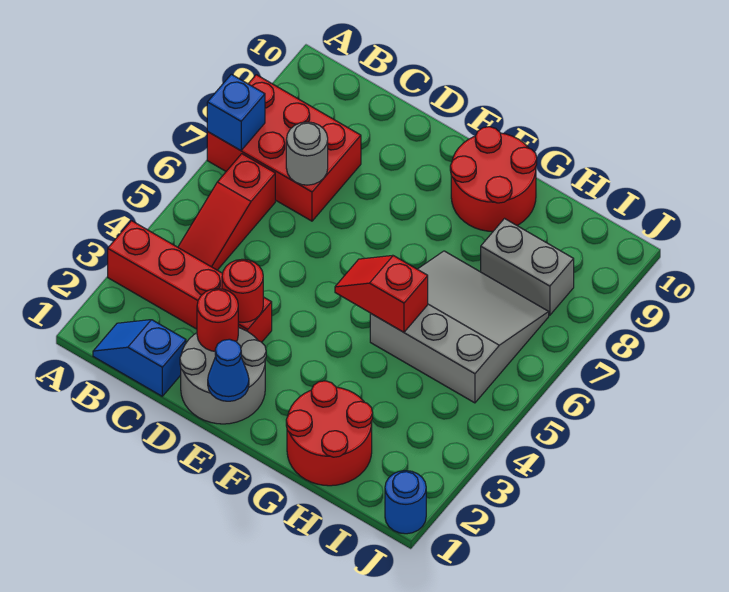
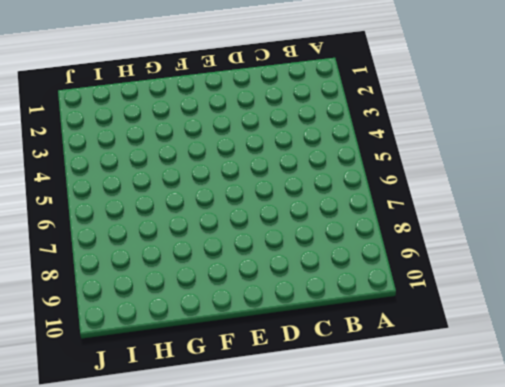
none -> red 1x4 brick [108,221,272,342]
none -> red 2x3 brick [207,75,361,221]
none -> blue 1x2 slope [93,320,186,396]

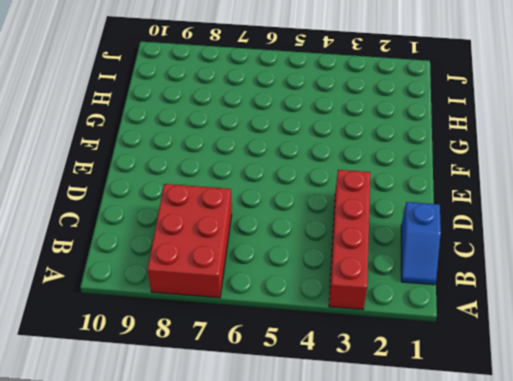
none -> red 1x3 slope [178,154,275,270]
none -> grey 2x2 round brick [180,328,266,424]
none -> red 2x2 round brick [450,127,537,231]

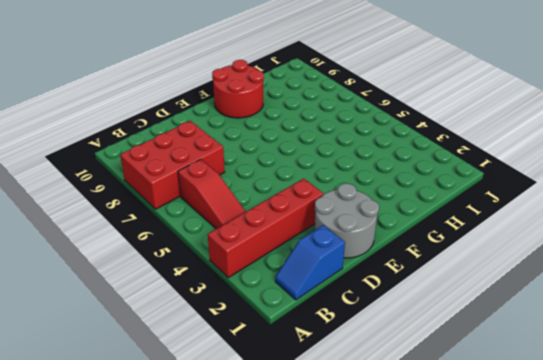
none -> red 2x2 round brick [286,381,373,486]
none -> grey 3x3 slope [370,251,549,403]
none -> grey 1x2 brick [481,219,574,315]

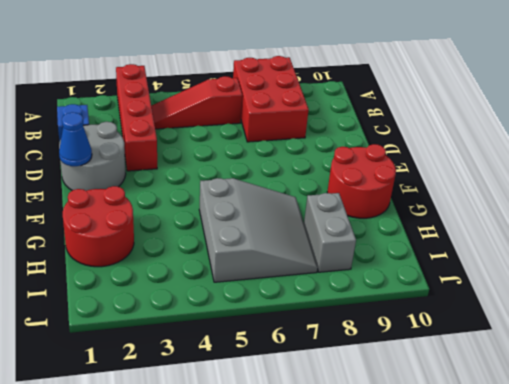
none -> blue 1x1 round brick [385,471,426,534]
none -> blue 1x1 brick [207,74,265,151]
none -> grey 1x1 round brick [286,122,328,185]

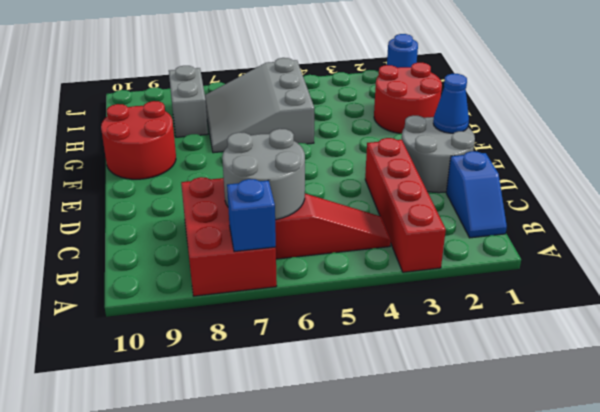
grey 2x2 round brick [222,129,305,220] -> grey 1x1 round brick [286,122,328,185]
none -> red 1x1 round brick [197,289,238,351]
none -> red 1x1 round brick [222,259,263,322]
none -> red 1x2 slope [335,255,428,332]

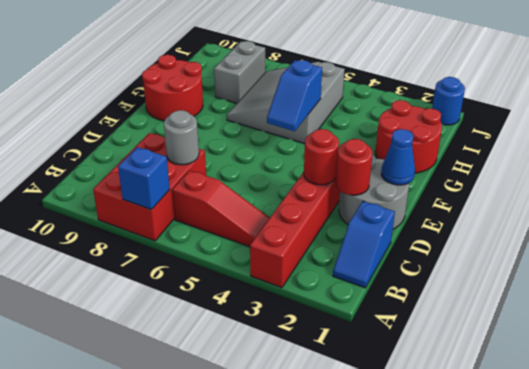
blue 1x2 slope [267,60,322,131] -> red 1x2 slope [335,255,428,332]

